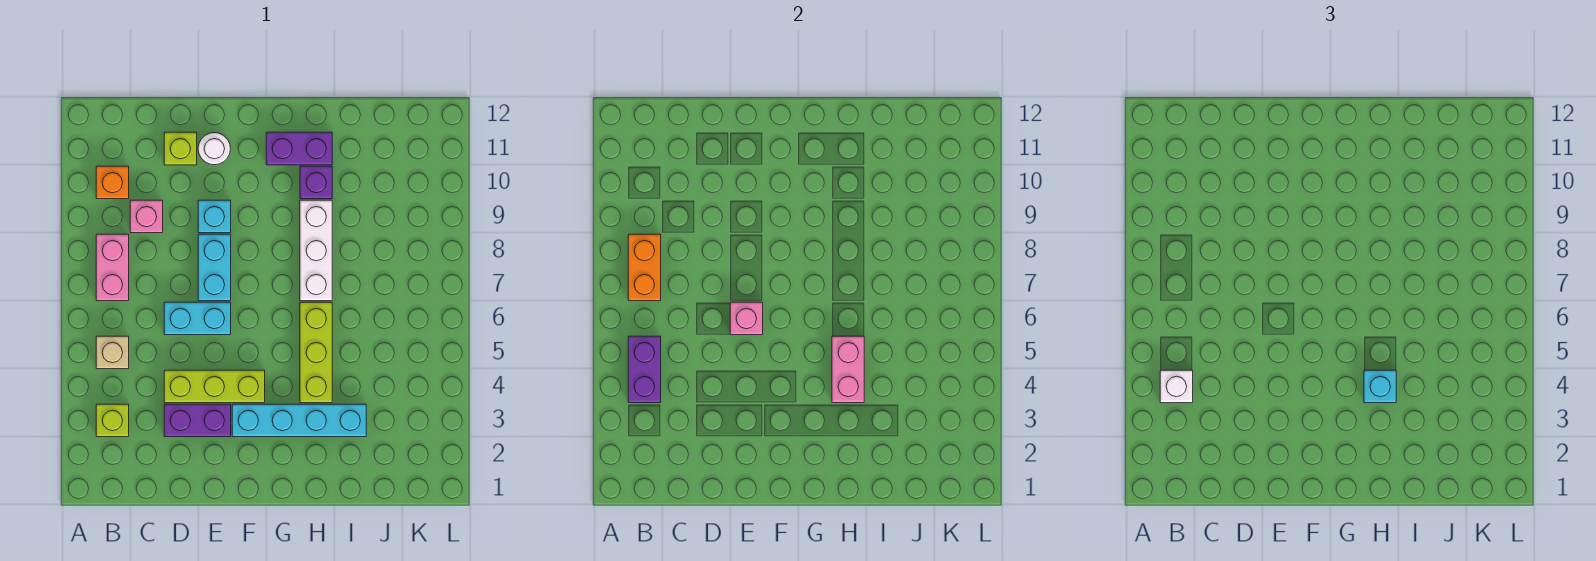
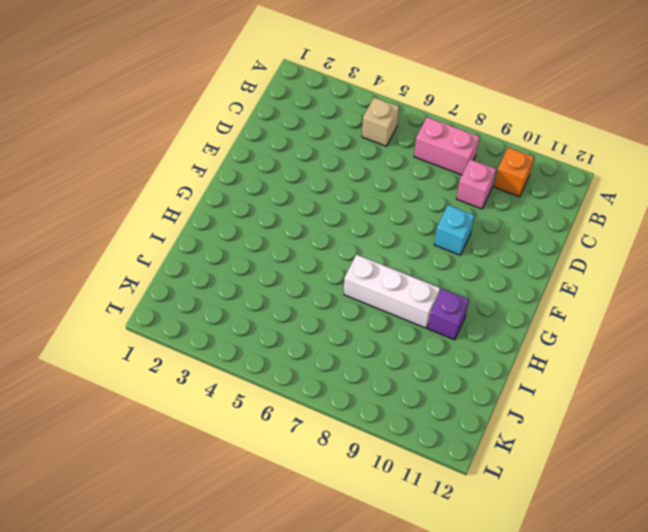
none -> lime 1x1 brick [96,404,129,437]
none -> purple 1x2 brick [164,404,231,437]
none -> lime 1x3 brick [164,370,265,403]

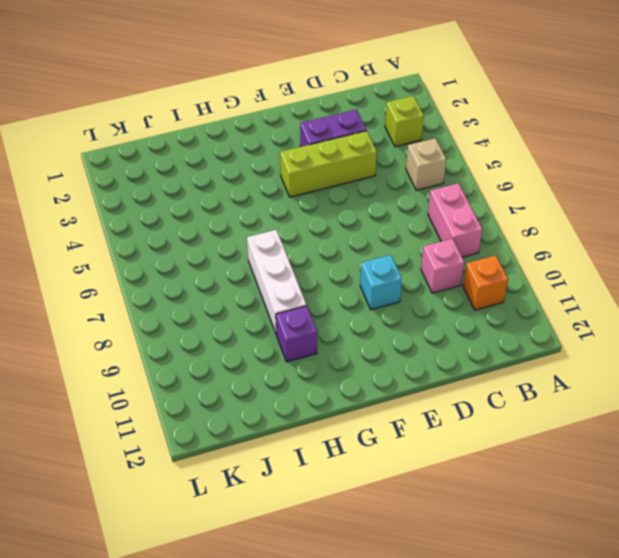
none -> cyan 1x2 brick [164,302,231,335]
none -> lime 1x1 brick [164,132,197,165]
none -> cyan 1x2 brick [198,234,231,301]

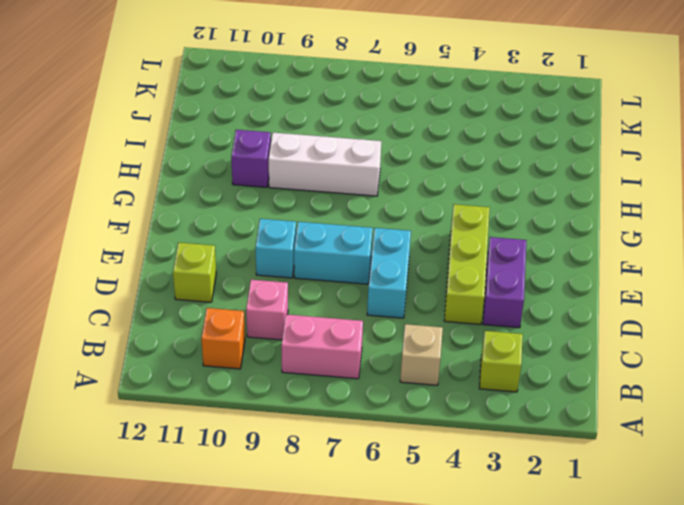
none -> white 1x1 round brick [198,133,231,165]
none -> cyan 1x4 brick [232,404,366,437]
none -> purple 1x2 brick [266,132,332,165]

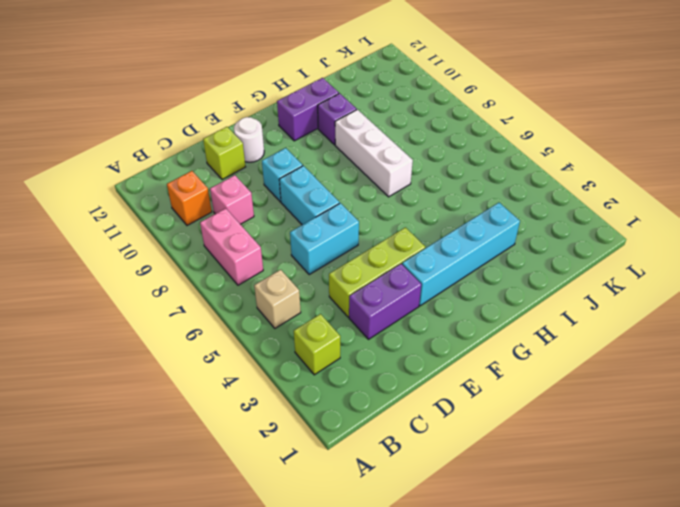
none -> lime 1x3 brick [300,302,332,403]
none -> purple 1x2 brick [628,336,661,403]
none -> orange 1x2 brick [628,234,661,301]

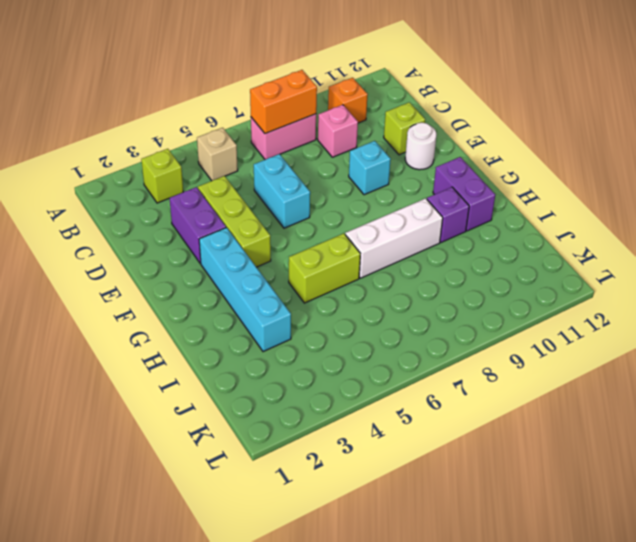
lime 1x2 brick [289,234,360,303] -> lime 1x3 brick [300,302,332,403]
none -> cyan 1x2 brick [198,234,231,301]
none -> purple 1x2 brick [628,336,661,403]
none -> pink 1x1 brick [730,302,763,335]

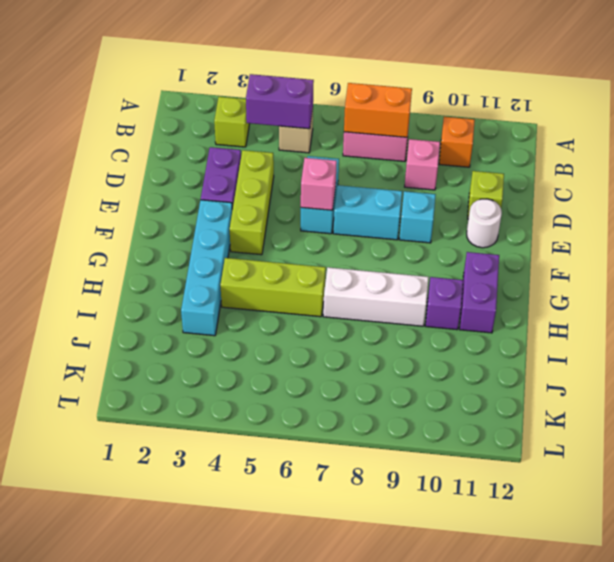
none -> pink 1x2 brick [832,336,864,403]
none -> white 1x1 brick [1160,370,1193,403]
none -> cyan 1x1 brick [1364,370,1396,403]

